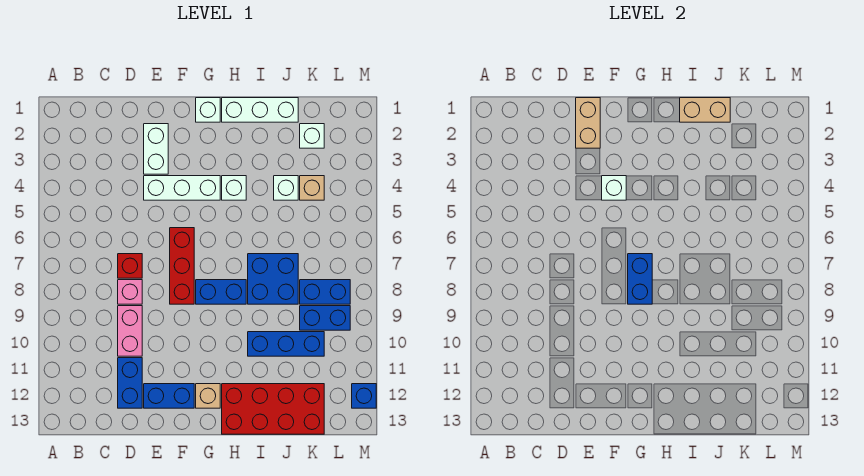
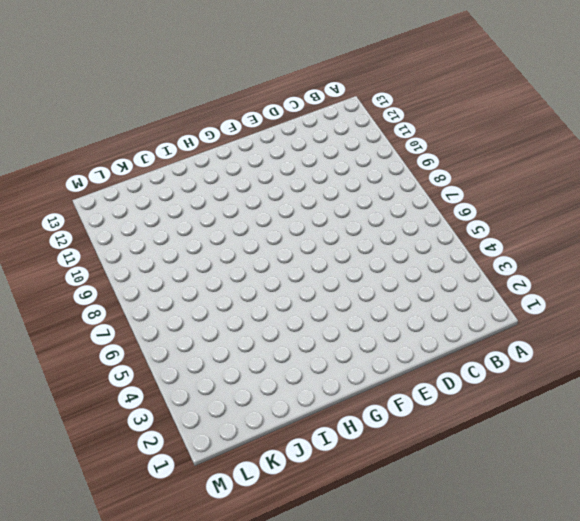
none -> red 1x1 brick [118,254,142,278]
none -> pink 1x1 brick [118,280,142,304]
none -> pink 1x2 brick [118,306,142,356]

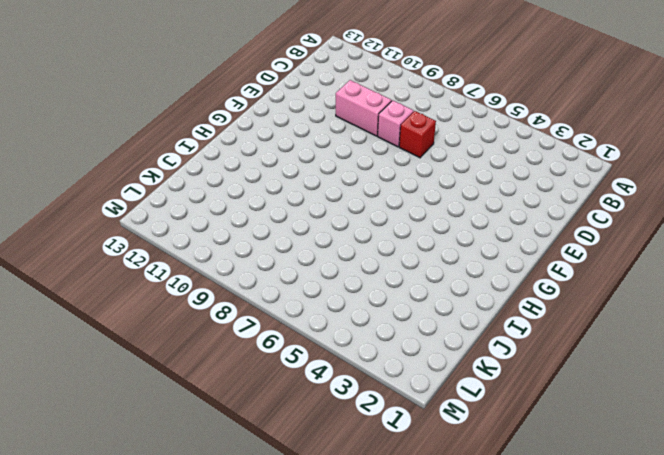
none -> blue 1x2 brick [118,358,142,408]
none -> white 1x2 brick [144,124,168,174]
none -> white 1x3 brick [144,176,220,200]

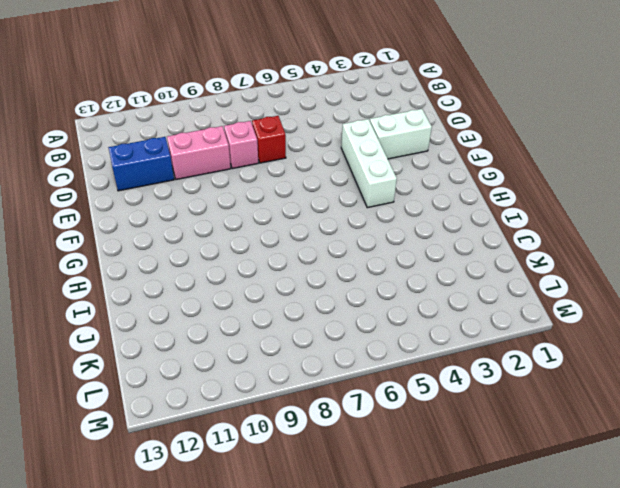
none -> blue 1x2 brick [144,384,194,408]
none -> red 1x3 brick [170,228,194,304]
none -> white 1x1 brick [196,98,220,122]

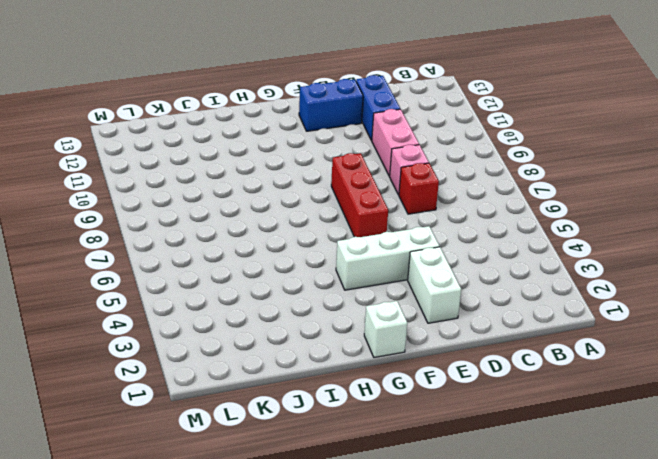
none -> blue 1x2 brick [196,280,246,304]
none -> tan 1x1 brick [196,384,220,408]
none -> white 1x3 brick [222,98,298,122]

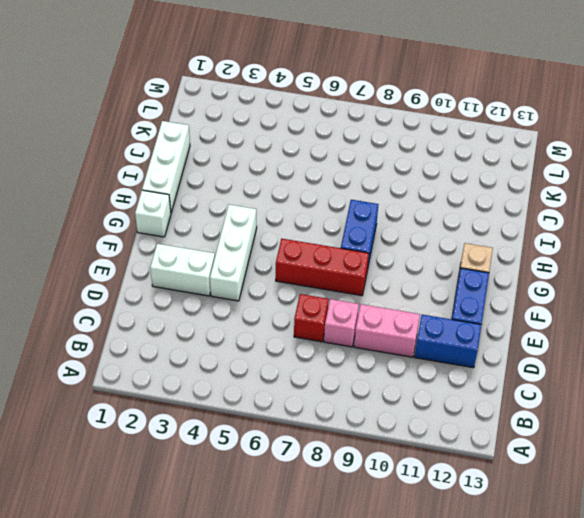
none -> white 1x1 brick [222,176,246,200]
none -> red 2x4 brick [222,384,324,434]
none -> blue 2x2 brick [248,254,298,304]

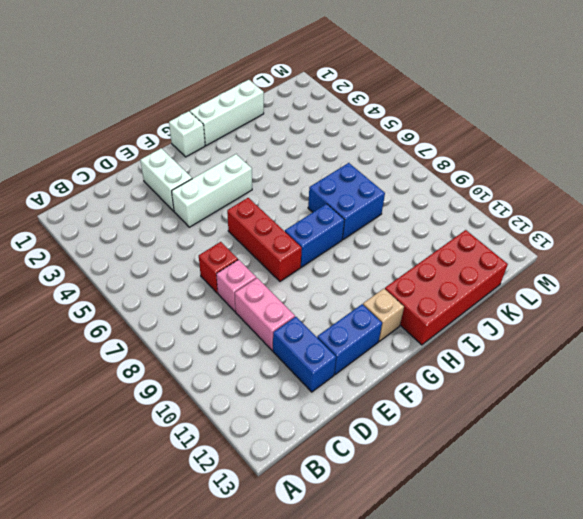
none -> white 1x1 brick [222,176,246,200]
none -> blue 1x3 brick [248,332,324,356]
none -> white 1x1 brick [274,176,298,200]

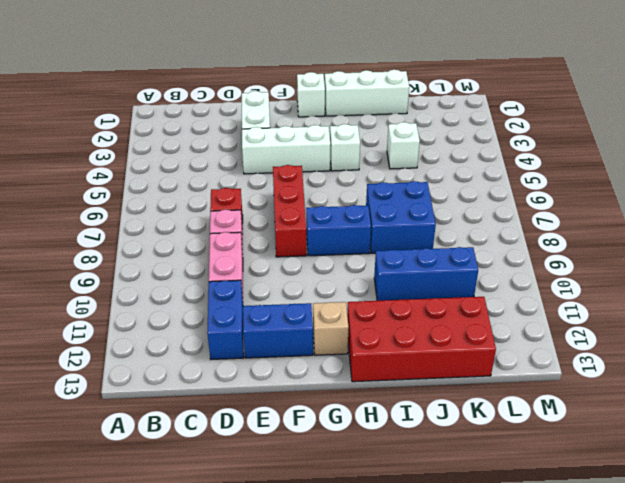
none -> white 1x1 brick [300,124,324,148]
none -> tan 1x1 brick [300,176,324,200]
none -> blue 1x2 brick [300,280,350,304]

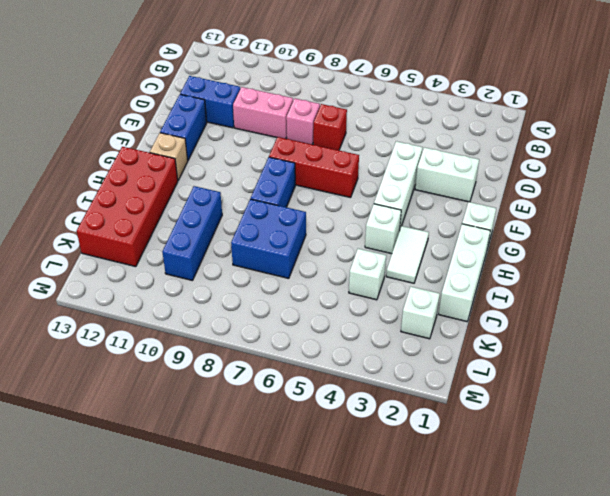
white 1x2 tile [386,226,429,283] -> none
none -> tan 1x1 brick [300,176,324,200]
none -> blue 1x2 brick [300,280,350,304]
none -> blue 1x2 brick [300,306,350,330]

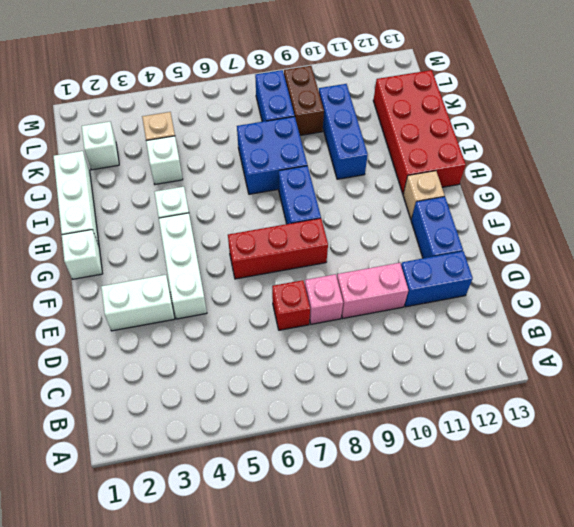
brown 1x2 brick [284,66,324,135] -> blue 1x2 brick [300,306,350,330]
none -> blue 1x1 brick [352,384,376,408]
none -> tan 1x2 brick [576,98,600,148]
none -> white 1x1 brick [602,176,626,200]

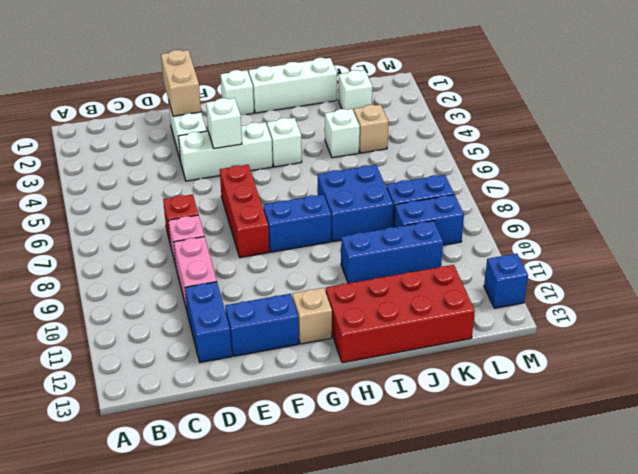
none -> blue 1x2 brick [628,254,652,304]
none -> tan 1x2 brick [680,98,730,122]

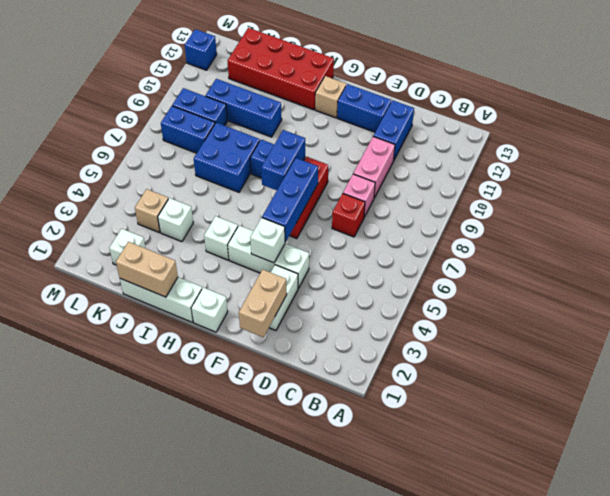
blue 1x3 brick [262,158,318,242] -> none

